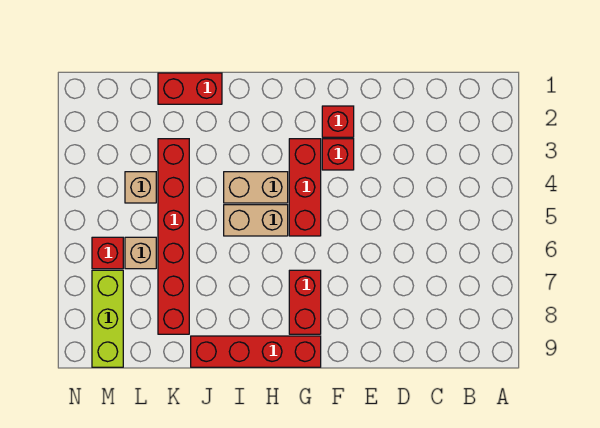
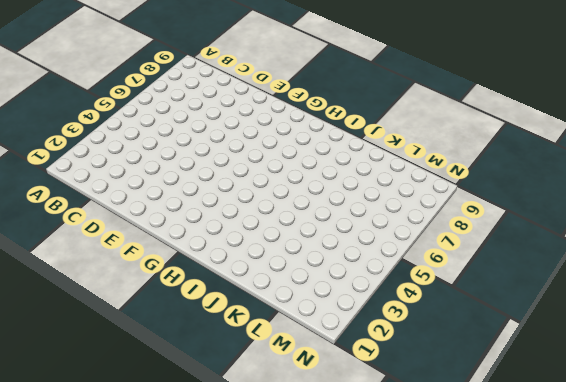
none -> red 1x1 brick [322,106,354,137]
none -> red 1x1 brick [322,139,354,170]
none -> red 1x3 brick [289,139,321,236]

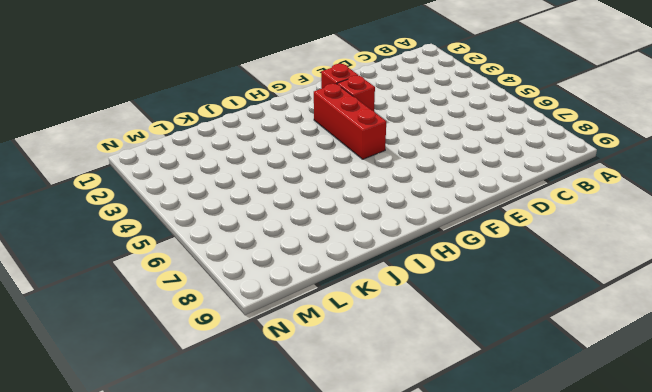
none -> red 1x2 brick [289,270,321,334]
none -> red 1x4 brick [191,336,321,367]
none -> tan 1x2 brick [224,172,288,203]

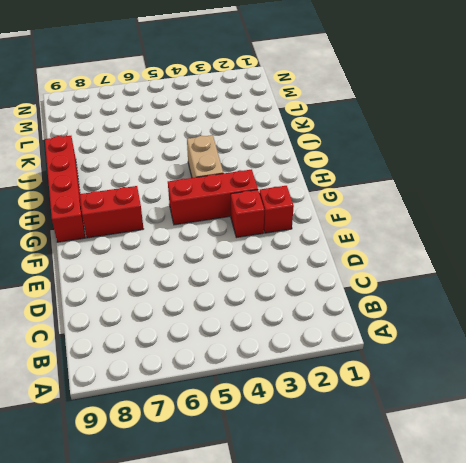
none -> tan 1x2 brick [224,205,288,236]
none -> red 1x2 brick [158,73,222,104]
none -> red 1x6 brick [158,139,189,334]

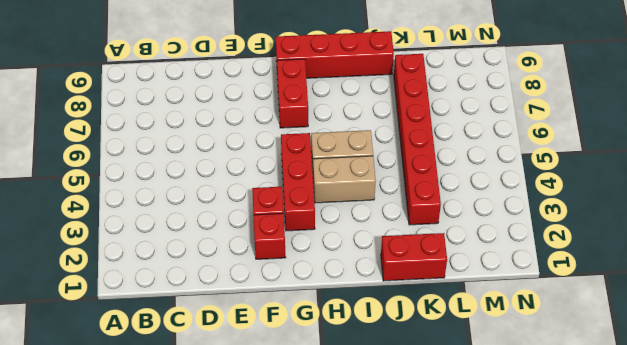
none -> tan 1x1 brick [125,172,156,203]
none -> tan 1x1 brick [125,237,156,269]
none -> red 1x1 brick [92,237,123,269]

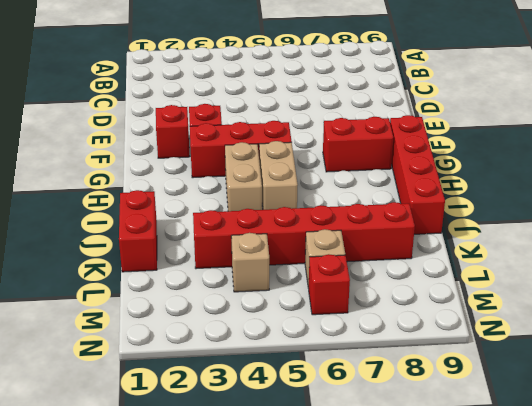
none -> lime 1x3 brick [92,270,123,367]

